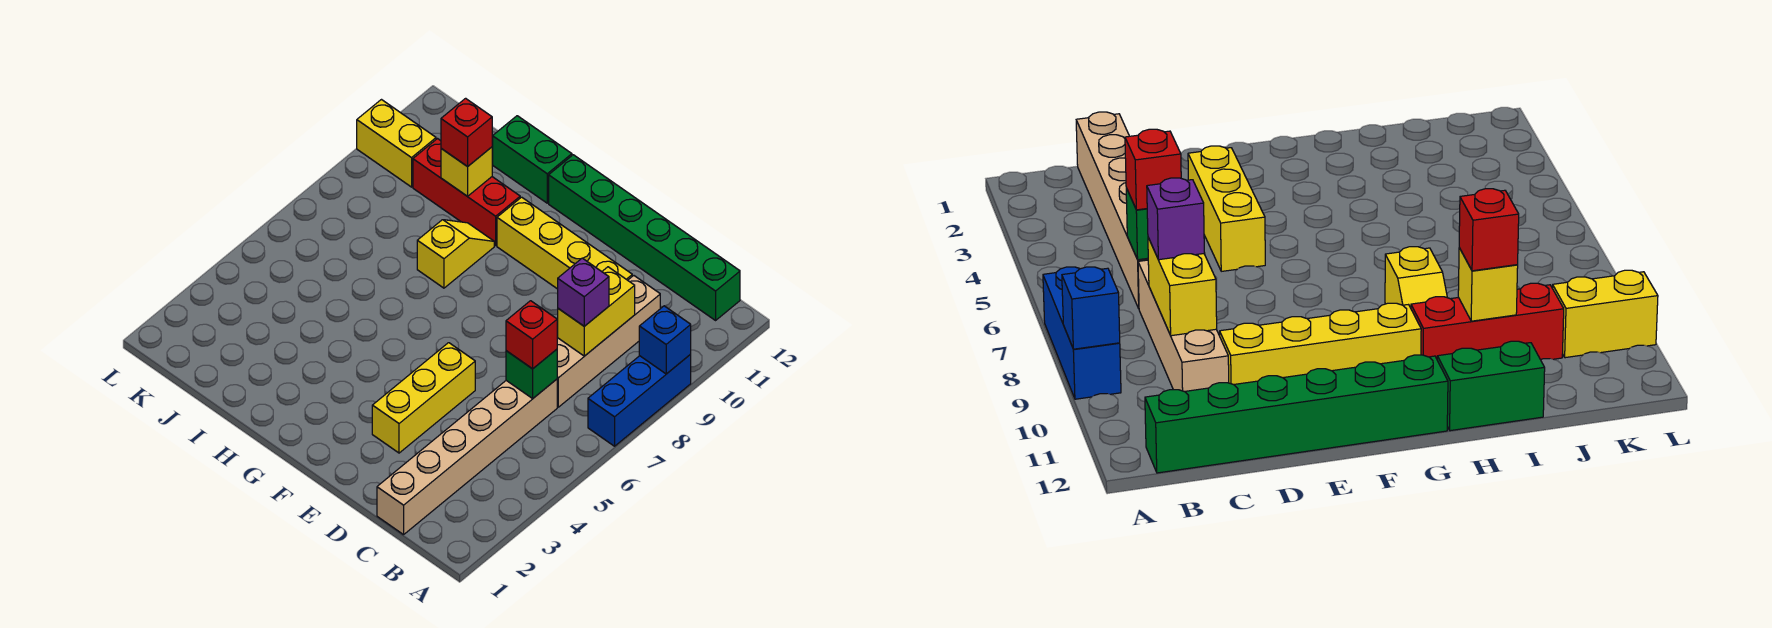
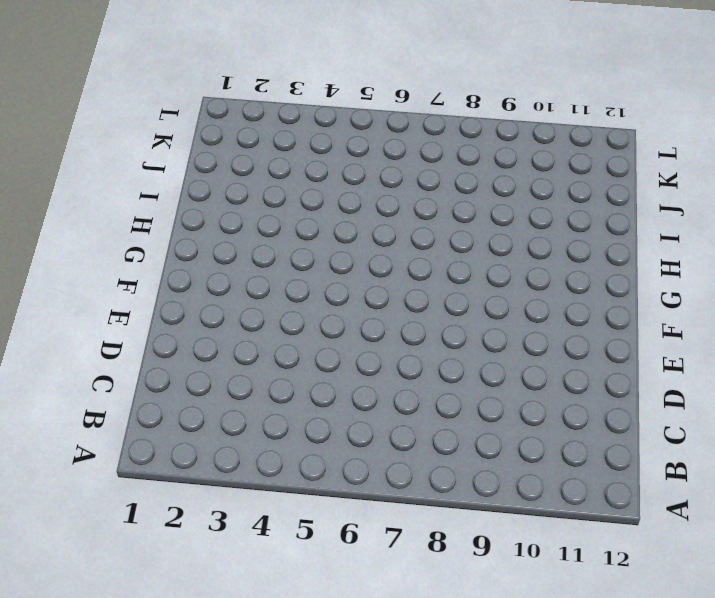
none -> blue 1x3 brick [588,354,691,446]
none -> green 1x6 brick [549,155,740,320]
none -> tan 1x6 brick [377,379,557,535]

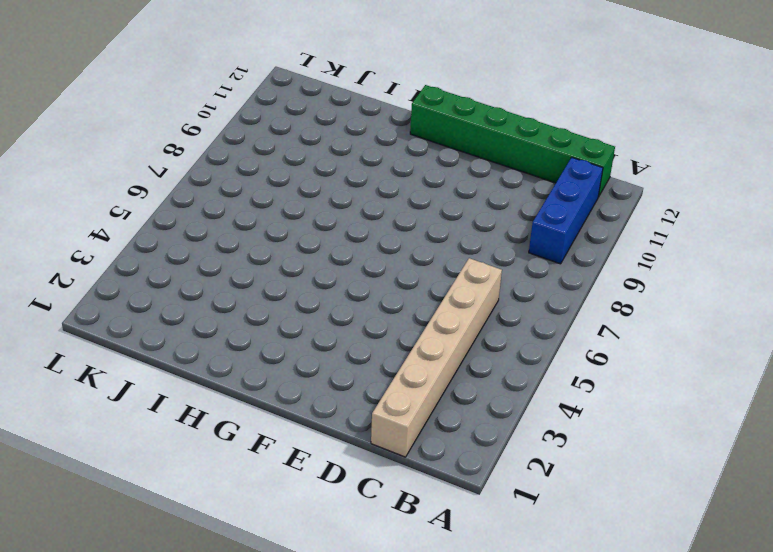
blue 1x3 brick [529,157,603,264] -> blue 1x3 brick moved to [588,354,691,446]
none -> tan 1x4 brick [557,276,660,407]
none -> yellow 1x4 brick [497,197,632,289]
none -> yellow 1x3 brick [372,343,475,453]

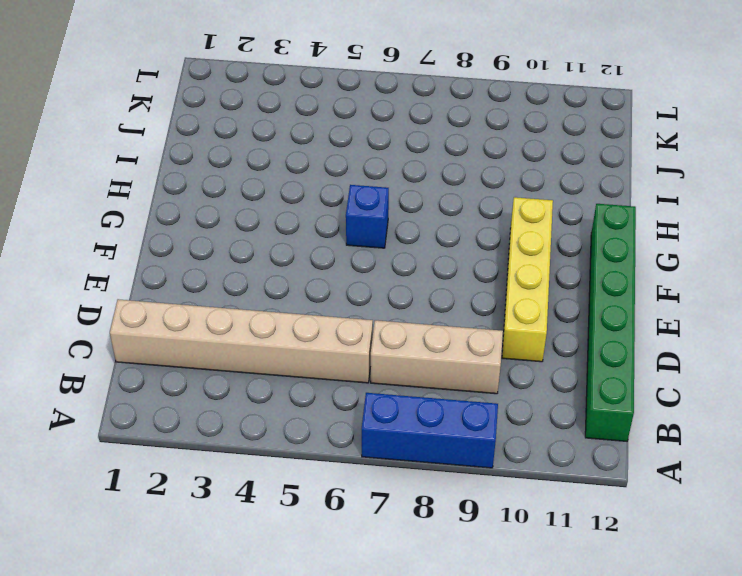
tan 1x3 brick [371,320,503,394] -> tan 1x4 brick [557,276,660,407]
blue 1x1 brick [346,185,389,248] -> blue 1x1 brick moved to [639,306,691,374]
none -> yellow 1x3 brick [372,343,475,453]
none -> yellow 1x2 slope [417,220,494,288]
none -> red 1x3 brick [413,139,520,246]

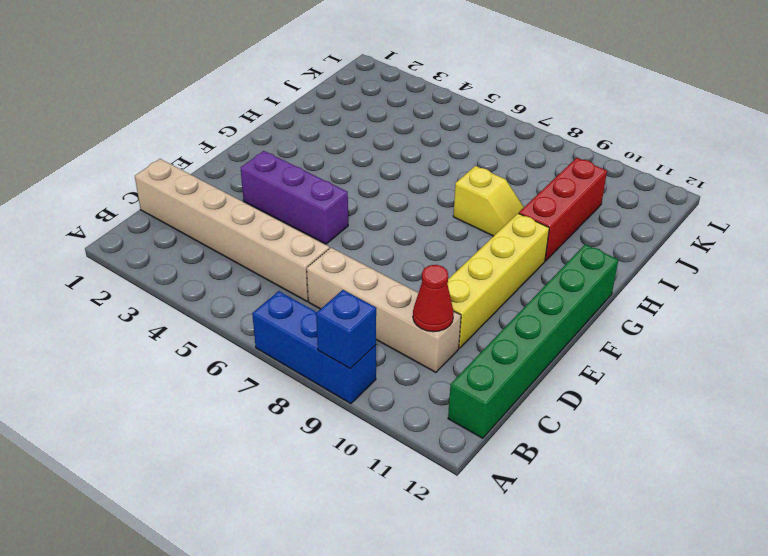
red 1x1 cone [413,265,454,332] -> none
purple 1x3 brick [241,151,348,244] -> yellow 1x3 brick [372,343,475,453]
none -> green 1x2 brick [492,116,572,203]
none -> yellow 1x2 brick [357,100,436,187]
none -> green 1x1 brick [506,349,557,398]

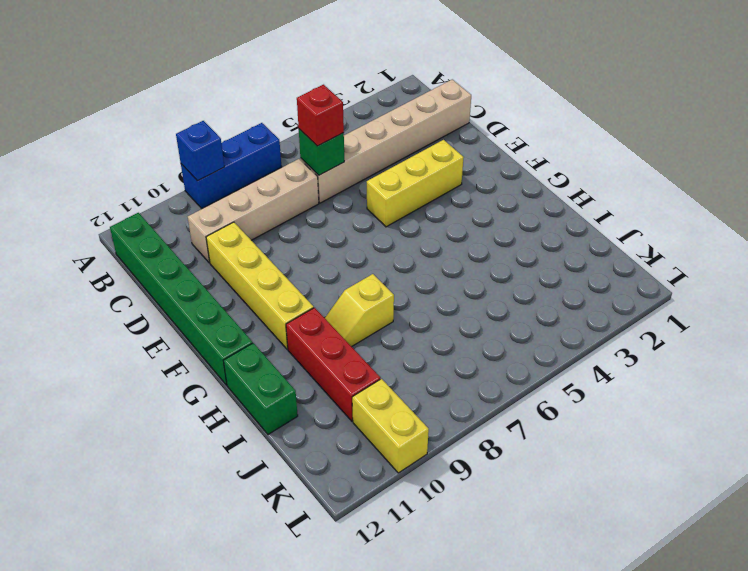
none -> yellow 1x2 brick [557,267,635,356]
none -> yellow 1x1 brick [441,147,492,196]
none -> purple 1x1 brick [558,258,609,326]

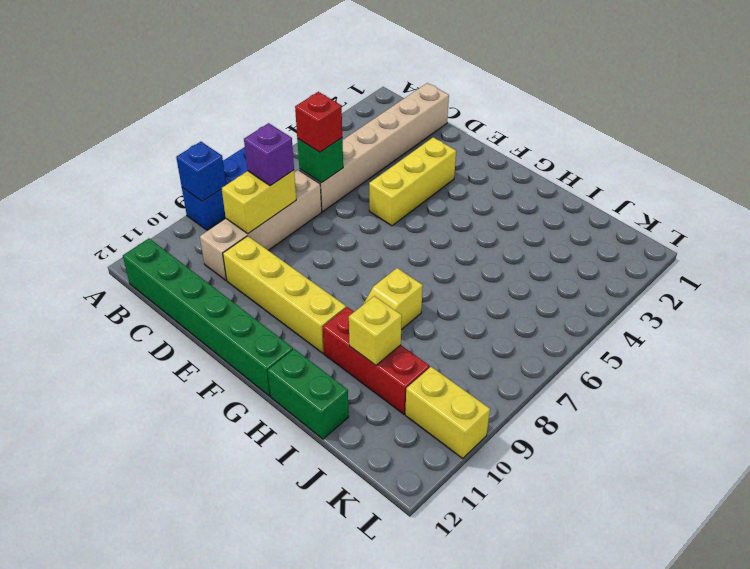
none -> red 1x1 brick [441,98,492,167]

